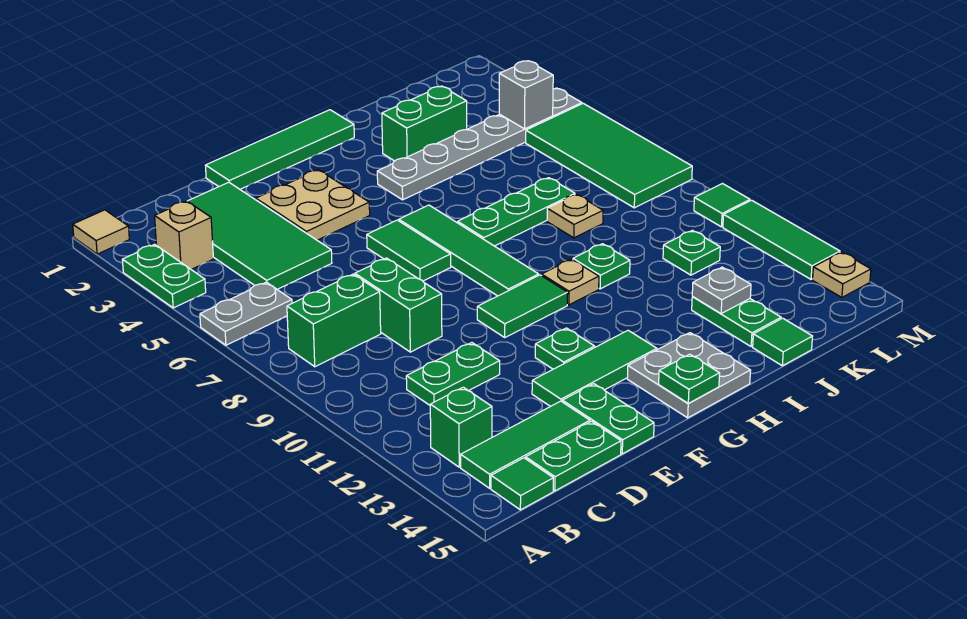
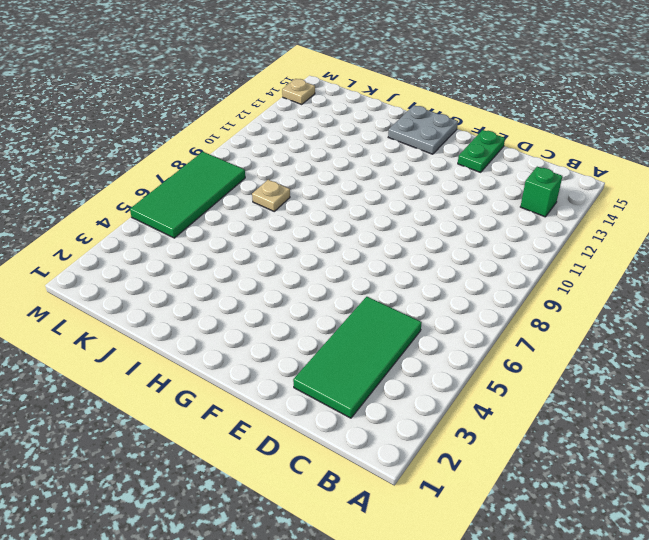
none -> tan 1x1 tile [73,210,129,254]
none -> green 1x2 plate [122,244,206,308]
none -> grey 1x2 plate [200,282,292,345]
none -> tan 1x1 brick [155,201,213,270]

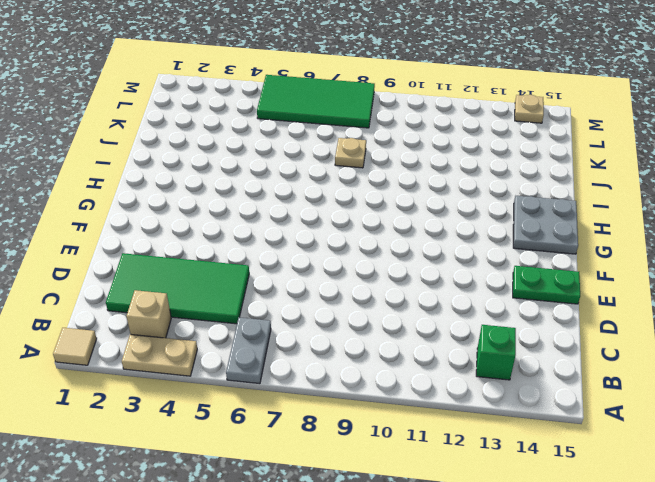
tan 1x2 plate [122,334,197,376] -> green 1x2 plate [122,244,206,308]
none -> green 1x2 brick [287,274,381,367]
none -> green 1x3 tile [461,401,590,488]
none -> green 1x1 tile [491,458,553,510]
none -> green 1x2 plate [406,343,500,405]

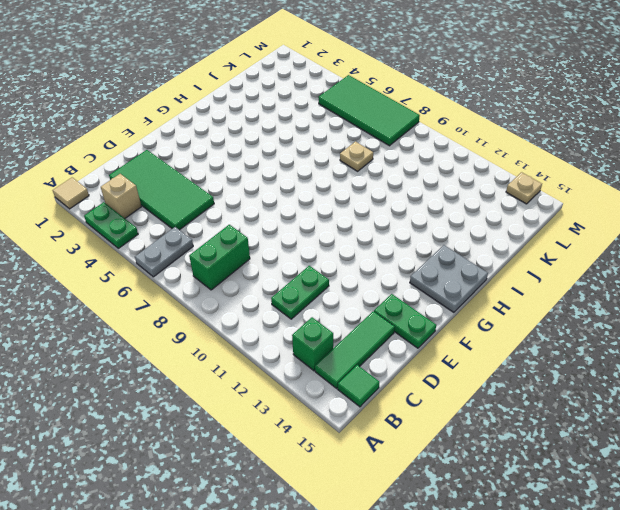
none -> green 1x2 plate [526,421,621,491]
none -> green 1x2 brick [355,258,442,352]
none -> green 1x4 tile [205,110,354,189]
none -> tan 2x2 plate [256,170,370,240]

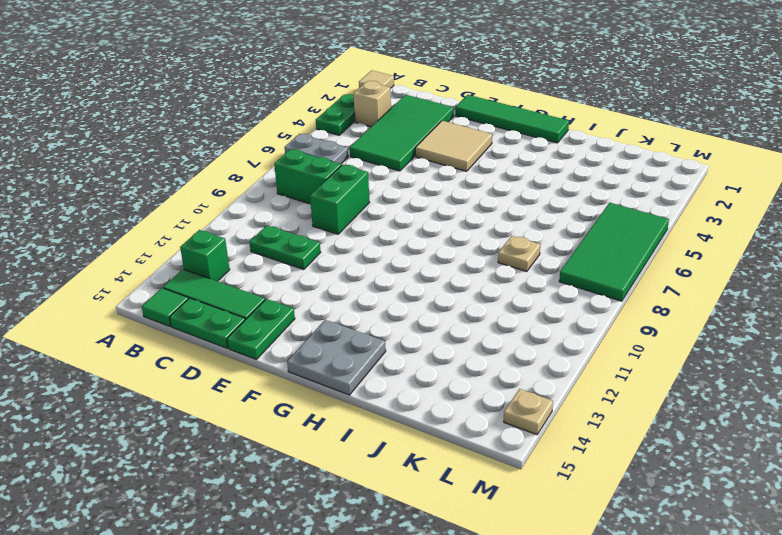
tan 2x2 tile [415,121,492,171] -> tan 2x2 plate [256,170,370,240]
none -> green 1x3 tile [532,330,657,406]
none -> green 1x2 tile [367,220,451,281]
none -> green 1x2 tile [477,275,568,337]
none -> green 1x1 plate [535,328,595,369]

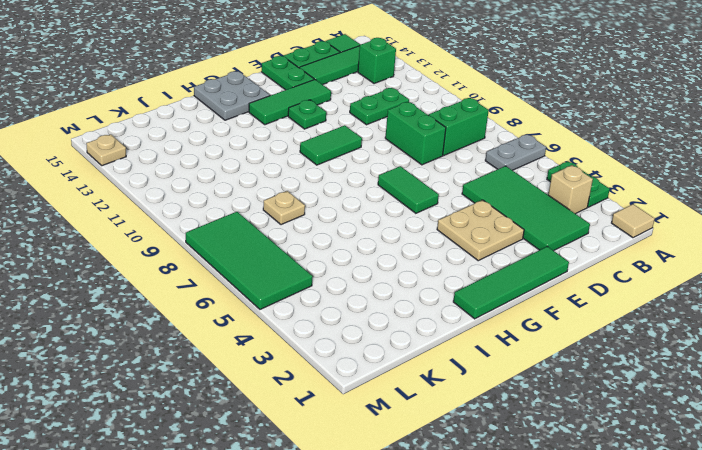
none -> green 1x4 tile [399,205,539,296]
none -> grey 1x6 plate [377,88,582,200]
none -> green 1x3 plate [458,178,575,246]
none -> tan 1x1 plate [542,259,599,305]

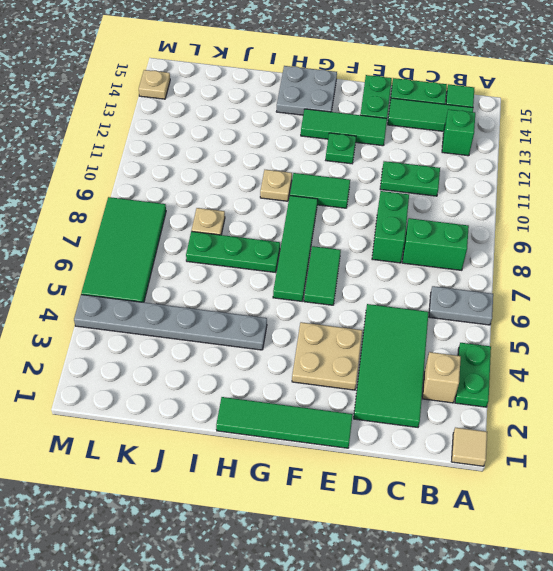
none -> green 1x2 brick [382,86,467,161]
none -> green 1x1 plate [573,244,630,289]
none -> green 1x2 plate [692,297,781,346]
none -> green 1x1 tile [753,318,813,366]

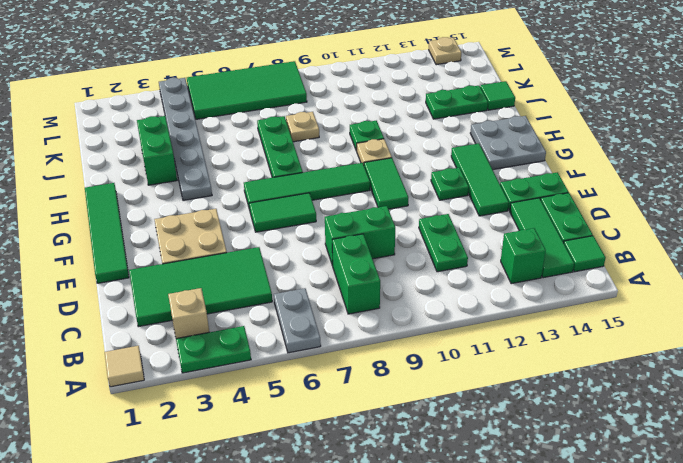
none -> green 1x1 plate [663,230,720,275]
none -> green 1x1 tile [694,184,750,227]
none -> green 1x3 tile [723,200,840,279]
none -> green 1x1 plate [659,354,720,403]

